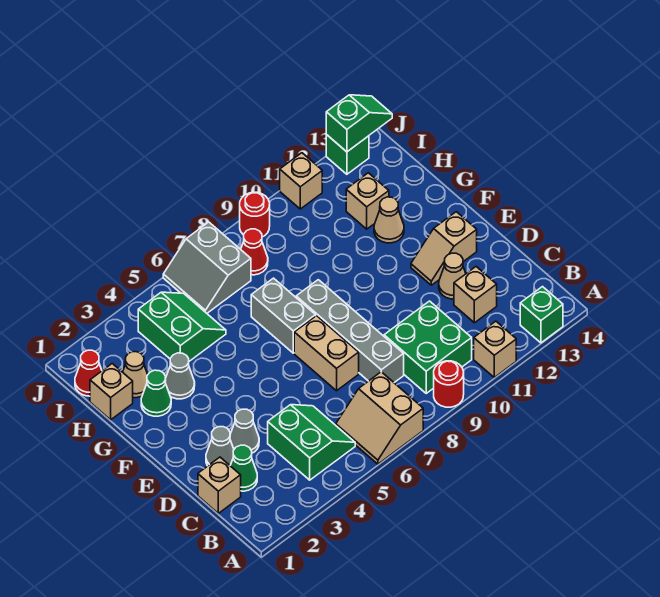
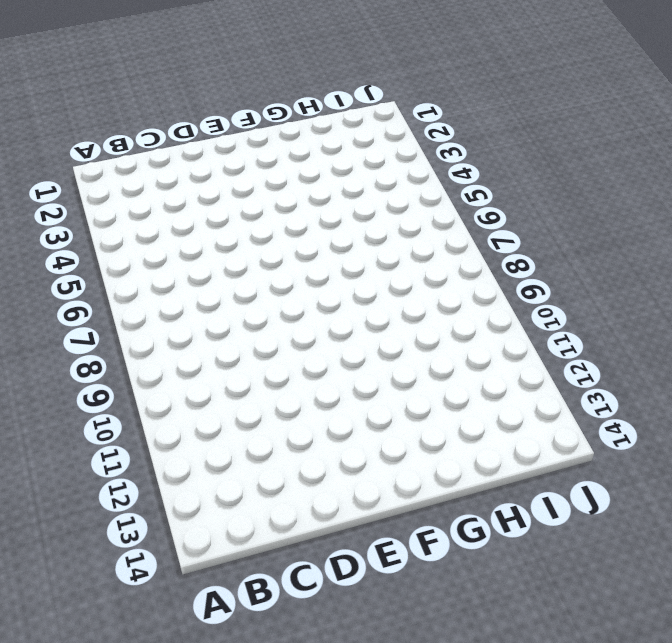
none -> tan 2x2 slope [336,372,423,464]
none -> red 1x1 round brick [434,361,464,407]
none -> tan 1x1 brick [474,321,516,377]
none -> green 1x1 brick [520,287,563,343]

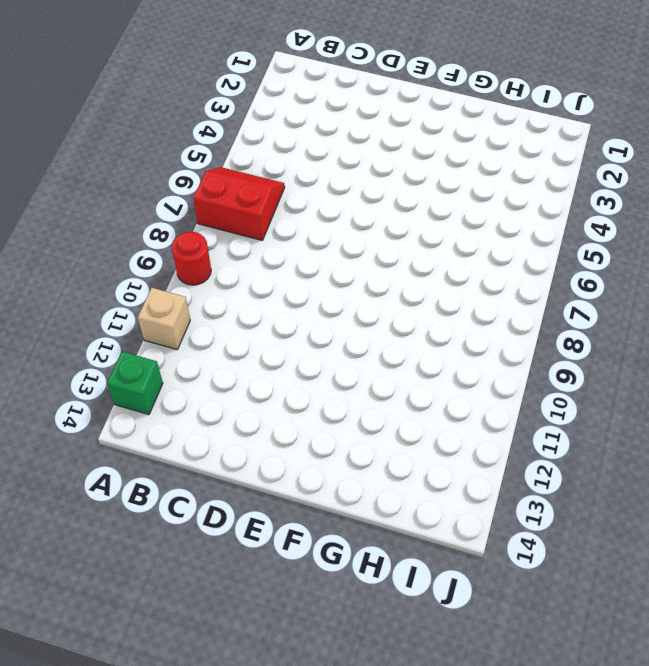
red 2x2 slope [193,167,285,240] -> tan 2x2 slope [336,372,423,464]
none -> green 2x2 slope [268,405,355,480]
none -> green 2x2 brick [384,301,472,393]
none -> tan 1x1 brick [198,457,241,513]
none -> green 1x1 cone [230,445,257,491]

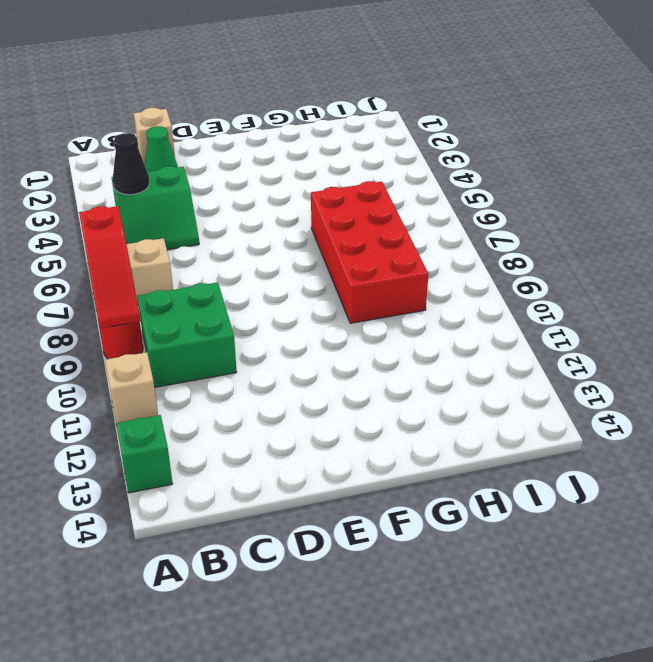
red 1x3 slope [79,206,141,329] -> none
black 1x1 cone [113,133,149,195] -> none
red 2x4 brick [311,181,428,323] -> grey 1x2 brick [251,278,316,353]
none -> grey 1x4 brick [296,280,404,383]
none -> tan 1x1 brick [454,267,497,323]
none -> grey 1x1 cone [206,427,234,466]
none -> grey 1x1 cone [230,409,259,453]

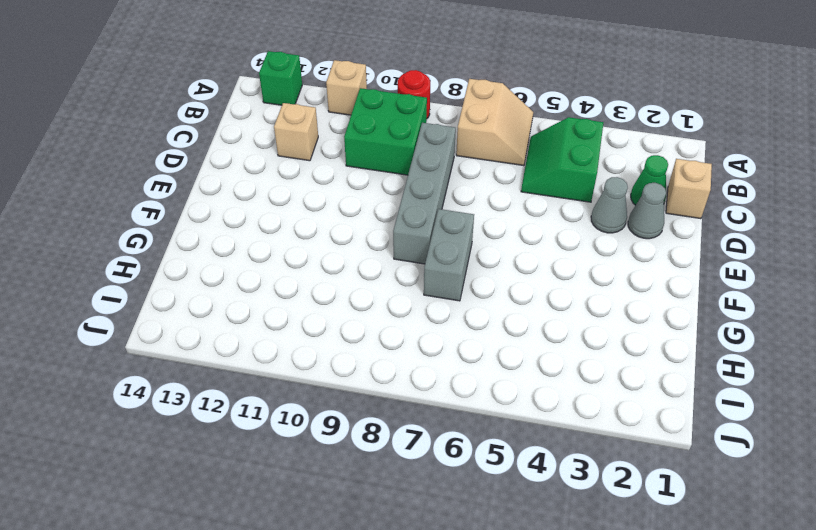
none -> tan 1x2 brick [294,316,359,391]
none -> tan 1x1 cone [439,253,466,299]
none -> tan 1x2 slope [411,212,477,285]
none -> green 1x1 cone [141,370,171,416]

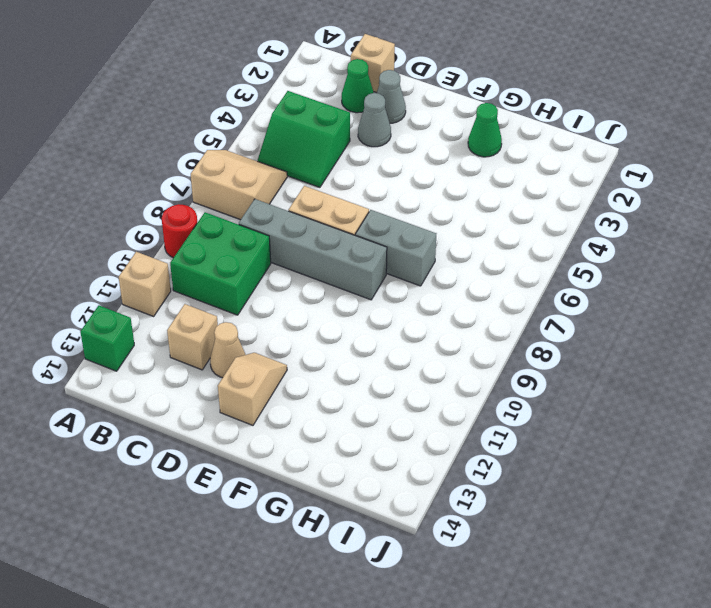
none -> grey 1x1 cone [165,353,195,399]
none -> tan 1x1 cone [374,197,404,243]
none -> tan 1x1 brick [90,364,133,420]
none -> tan 1x1 cone [123,352,148,398]

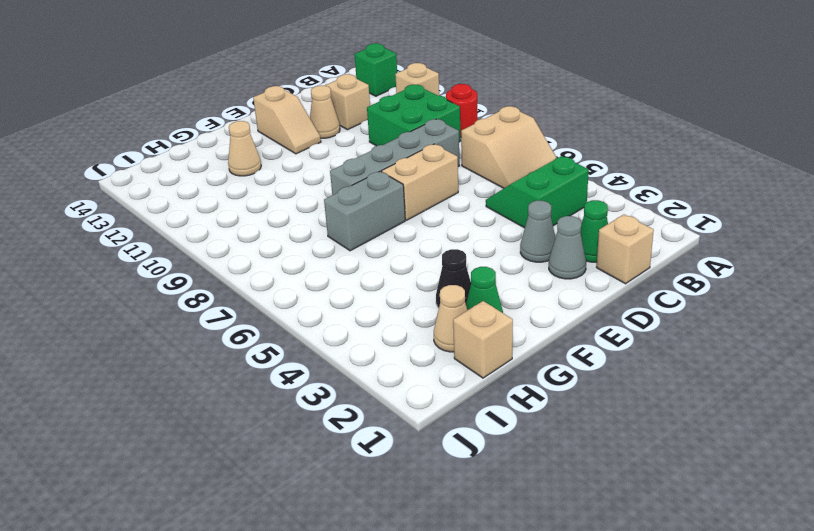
black 1x1 cone [436,249,471,308] -> grey 1x1 cone [165,353,195,399]
none -> green 2x2 slope [138,292,226,361]
none -> tan 1x1 brick [346,173,389,229]
none -> red 1x1 cone [75,350,102,396]
none -> grey 2x2 slope [163,222,251,313]

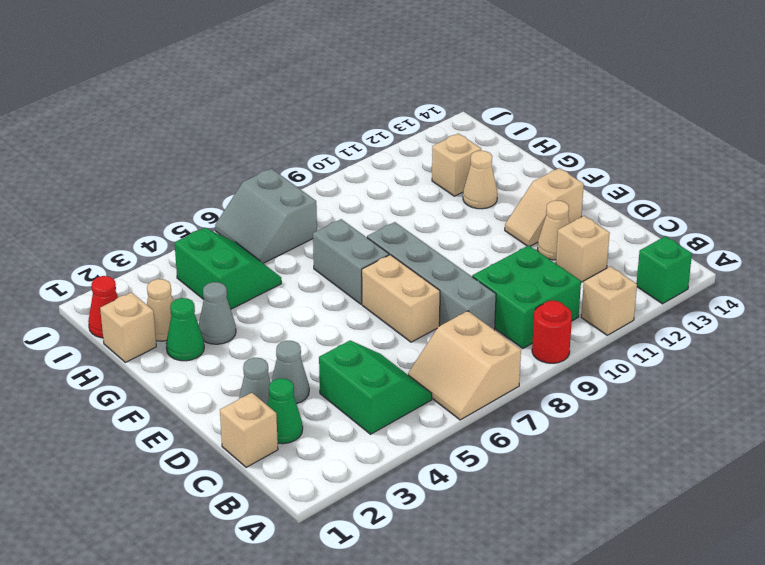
none -> red 1x1 cone [241,229,268,275]
none -> red 1x1 round brick [240,192,270,237]
none -> tan 1x1 brick [280,153,322,209]
none -> green 1x1 brick [326,135,369,174]

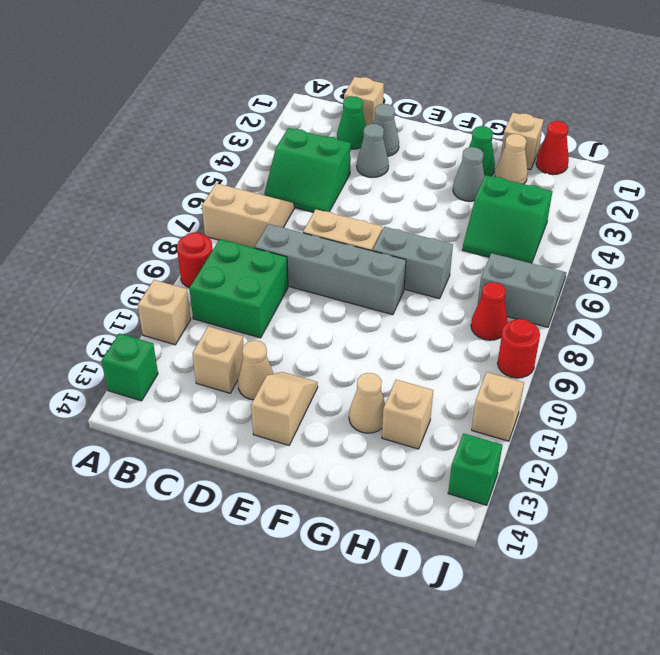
none -> green 1x2 slope [326,95,392,152]

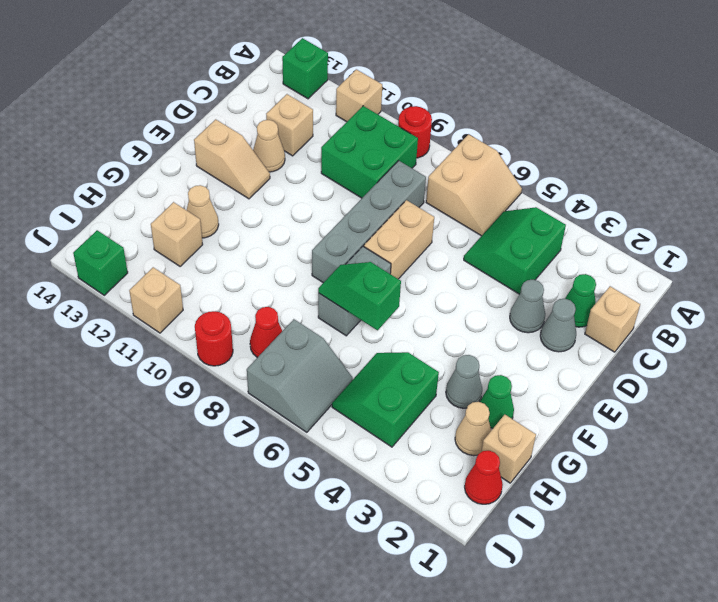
green 1x2 slope [318,262,401,330] -> green 1x2 slope moved to [326,95,392,152]

